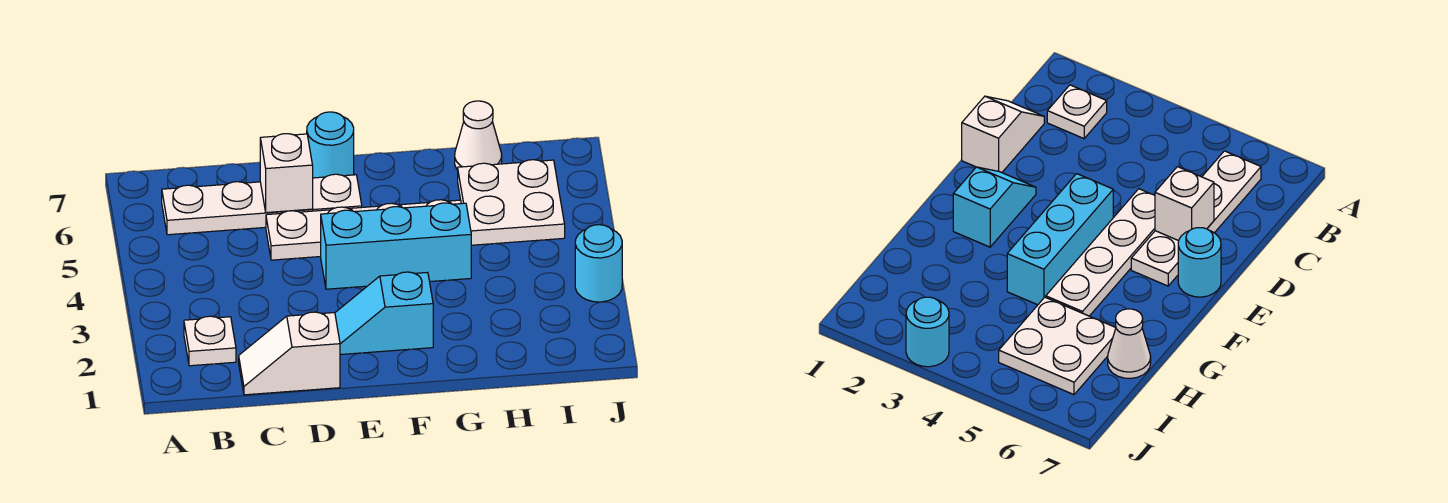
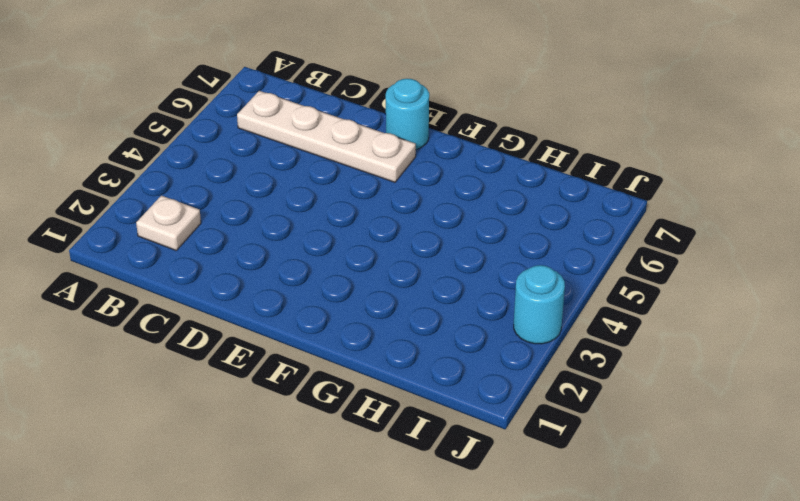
none -> white 1x2 slope [239,312,340,395]
none -> white 1x4 plate [266,200,461,260]

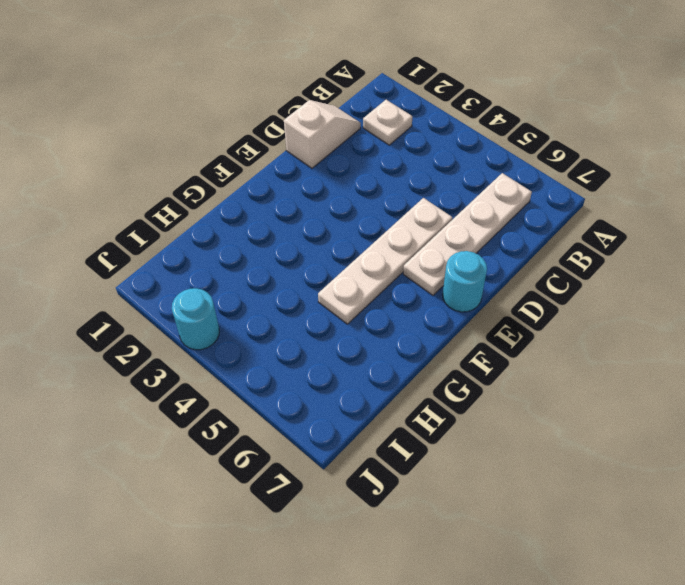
none -> cyan 1x2 slope [335,272,433,355]
none -> cyan 1x3 brick [321,203,471,289]

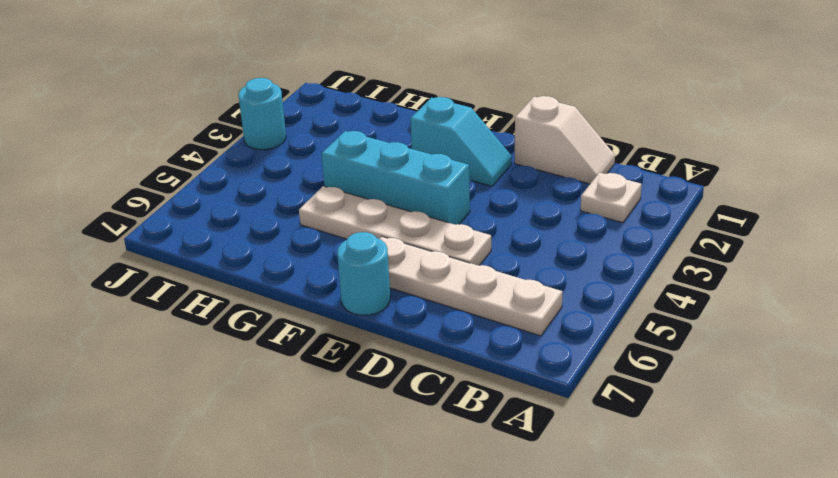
none -> white 2x2 plate [458,160,565,245]
none -> white 1x1 cone [455,101,502,170]

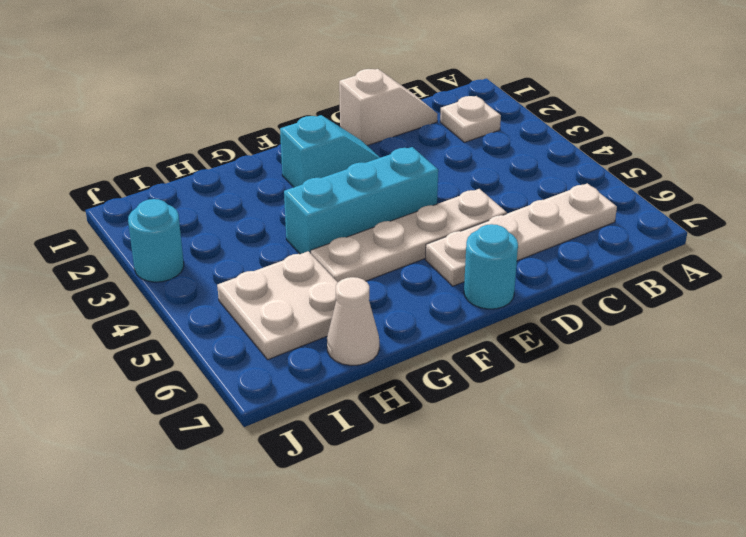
none -> white 1x1 brick [260,134,313,213]

